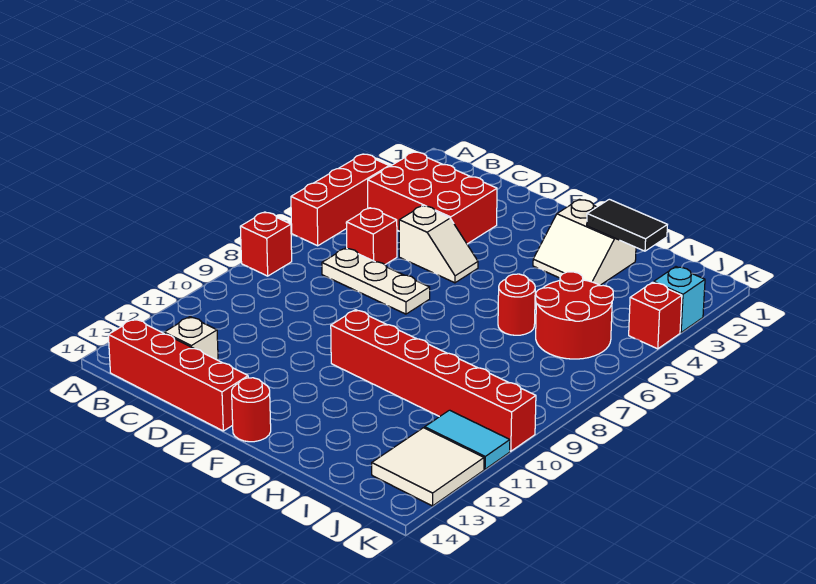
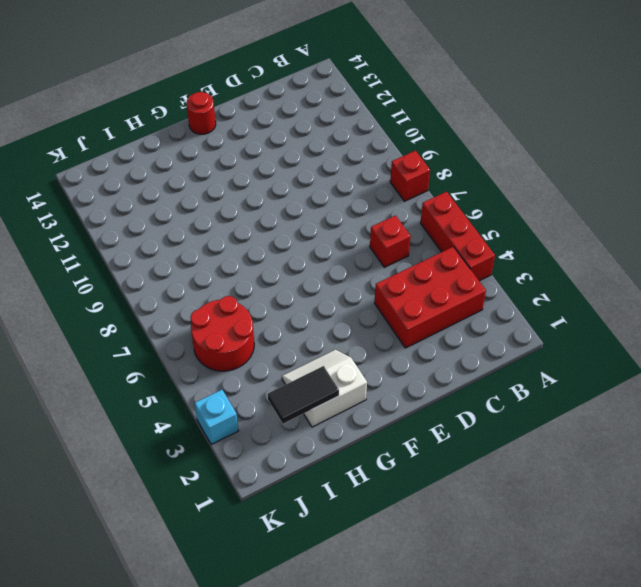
none -> red 1x4 brick [108,319,248,431]
none -> white 1x3 plate [322,248,430,314]
none -> white 1x1 brick [164,317,218,360]

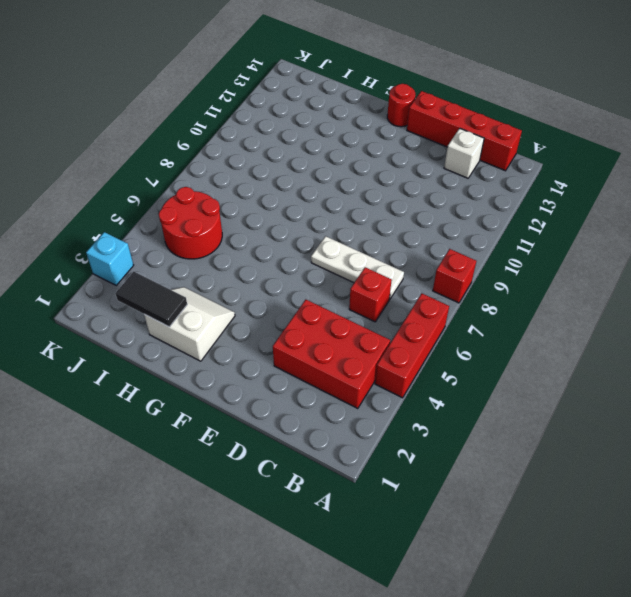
none -> white 1x2 slope [399,206,478,283]
none -> red 1x6 brick [331,310,536,451]
none -> red 1x1 round brick [498,274,535,335]

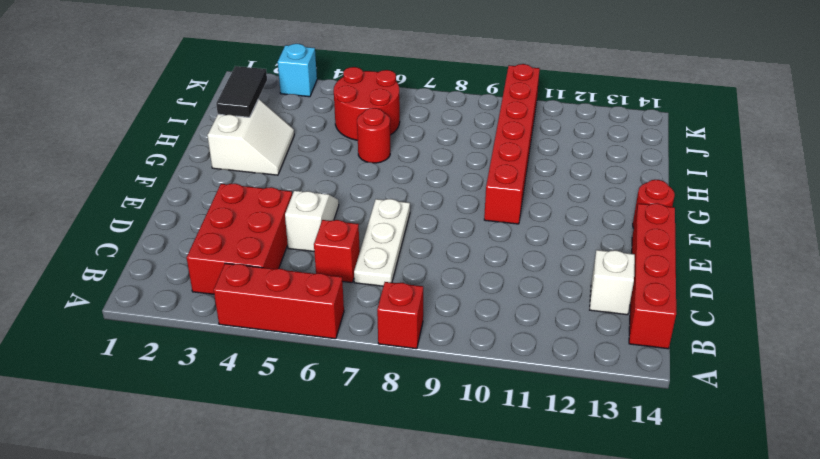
none -> cyan 1x2 tile [425,410,510,469]
none -> white 2x2 tile [372,428,484,506]
none -> red 1x1 brick [629,282,682,349]

